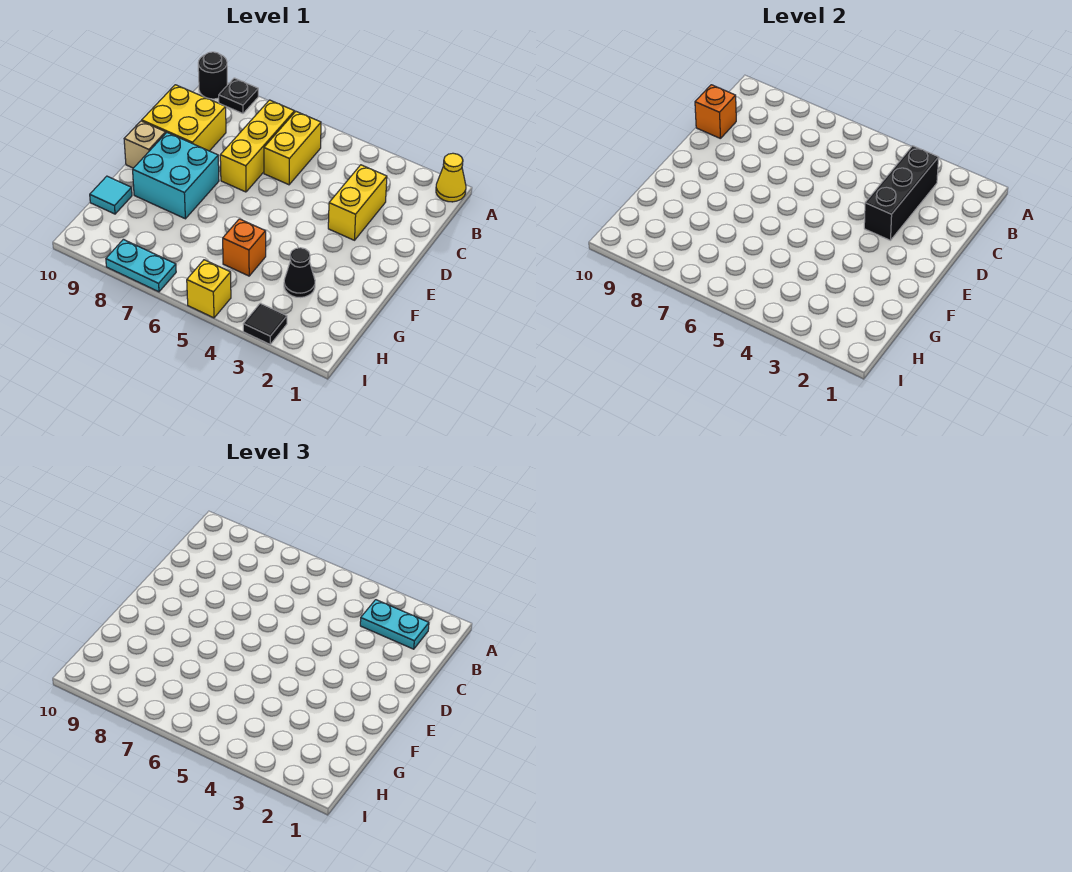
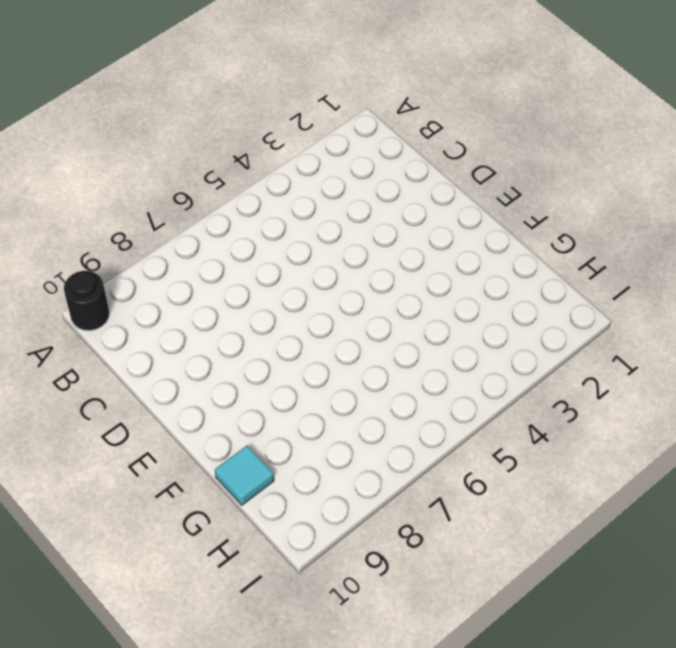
none -> yellow 1x1 cone [436,153,466,202]
none -> black 1x1 plate [219,78,258,113]
none -> yellow 1x2 brick [264,112,321,185]

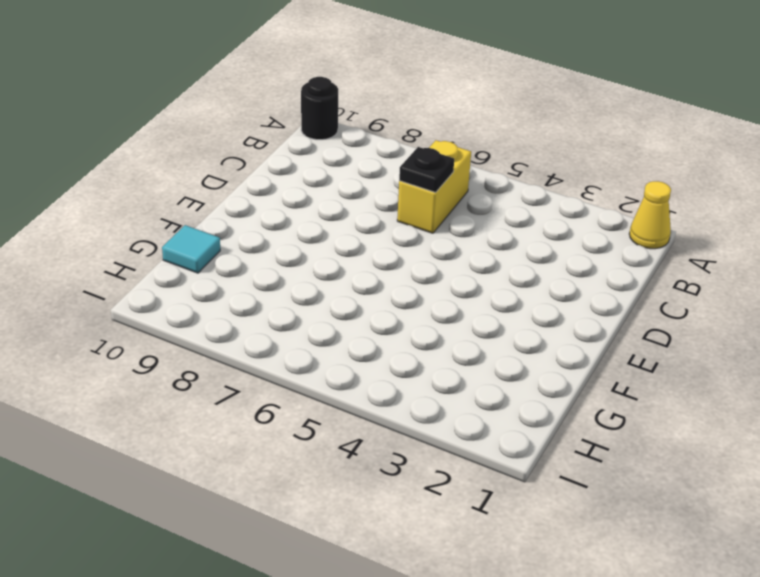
black 1x1 plate [399,147,454,192] -> black 1x1 plate moved to [219,78,258,113]
none -> yellow 1x3 brick [220,100,295,192]
none -> yellow 1x2 brick [328,165,387,240]
none -> yellow 2x2 brick [142,85,226,151]

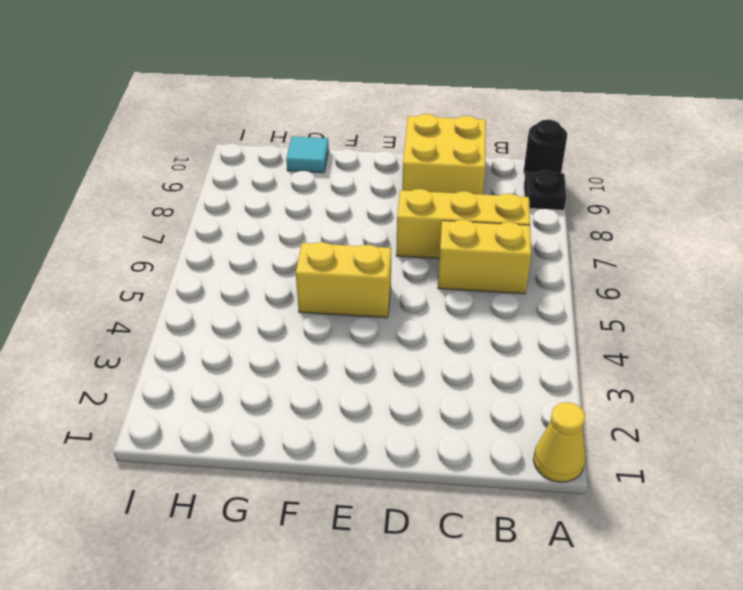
yellow 1x2 brick [296,242,392,318] -> yellow 1x2 brick moved to [328,165,387,240]
none -> cyan 2x2 brick [133,133,219,219]
none -> tan 1x1 brick [124,121,166,168]
none -> black 1x1 cone [284,248,315,298]

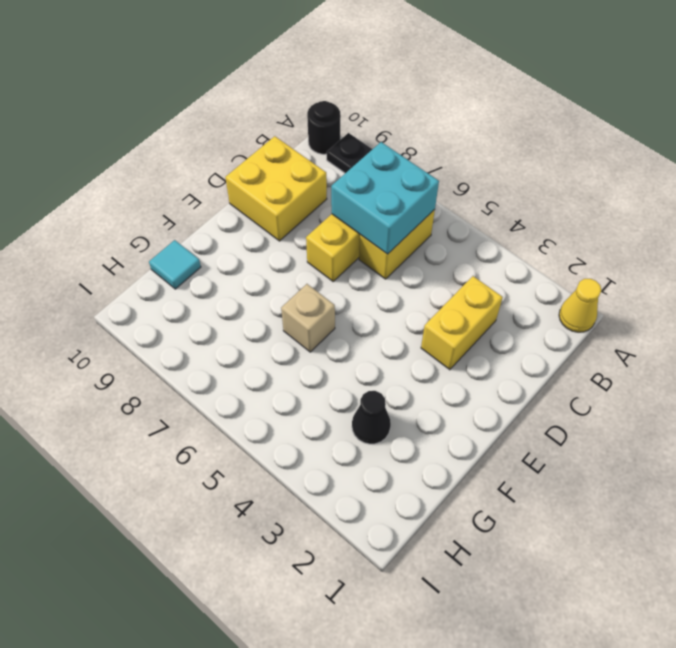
cyan 2x2 brick [331,142,439,254] -> cyan 2x2 brick moved to [133,133,219,219]
tan 1x1 brick [281,284,335,352] -> tan 1x1 brick moved to [124,121,166,168]
none -> orange 1x1 brick [223,219,266,276]
none -> black 1x1 tile [243,303,287,344]
none -> yellow 1x1 brick [187,260,231,318]

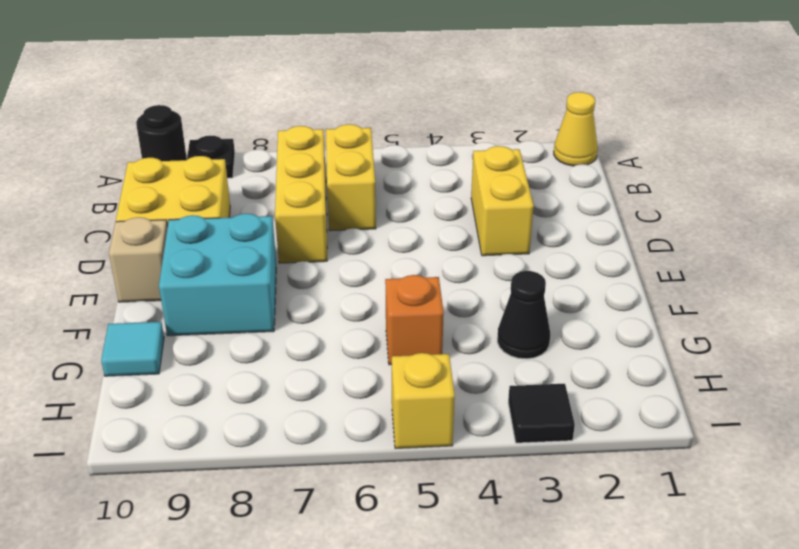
none -> cyan 1x2 plate [106,239,176,292]
none -> black 1x3 brick [864,146,939,240]
none -> orange 1x1 brick [695,85,736,139]

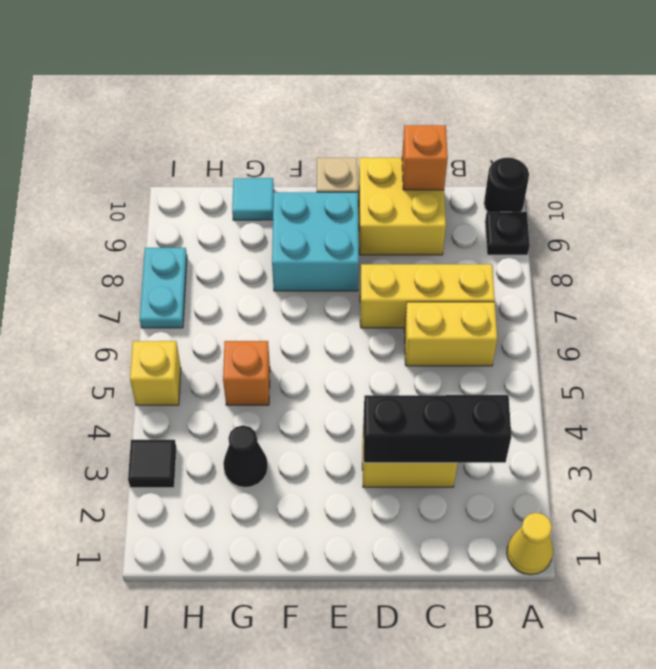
none -> cyan 1x2 plate [360,600,429,649]

